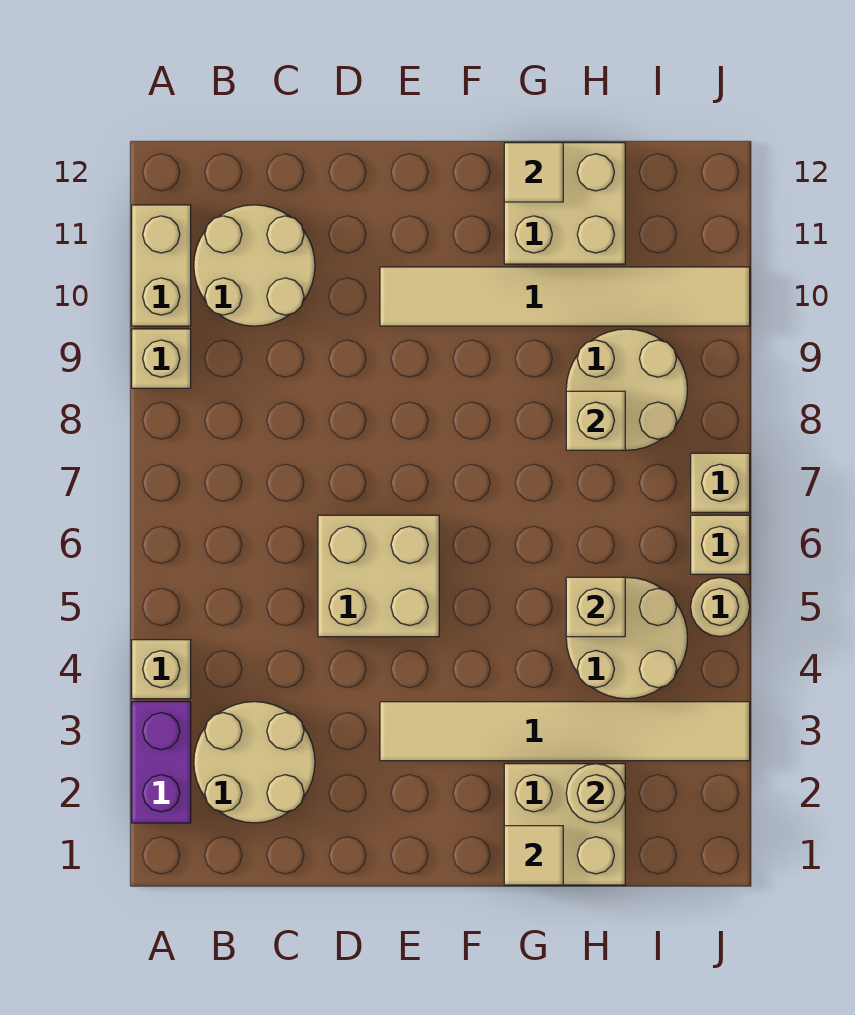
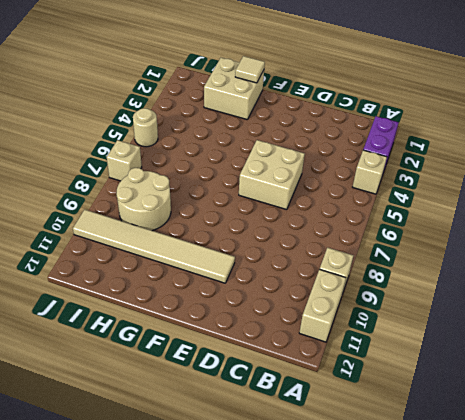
none -> tan 2x2 round brick [194,702,315,823]
none -> tan 2x2 round brick [194,205,315,326]
none -> tan 1x6 tile [380,702,750,761]

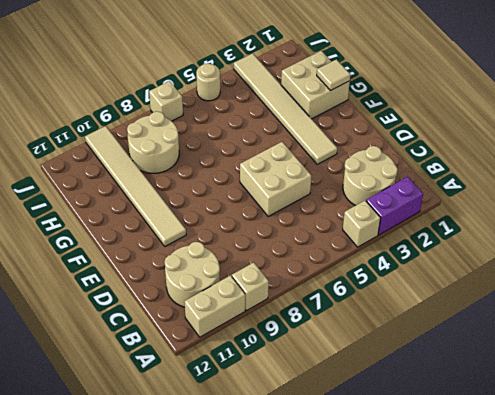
none -> tan 2x2 brick [504,143,625,264]
none -> tan 2x2 round brick [566,577,688,699]
none -> tan 1x1 brick [691,515,750,574]

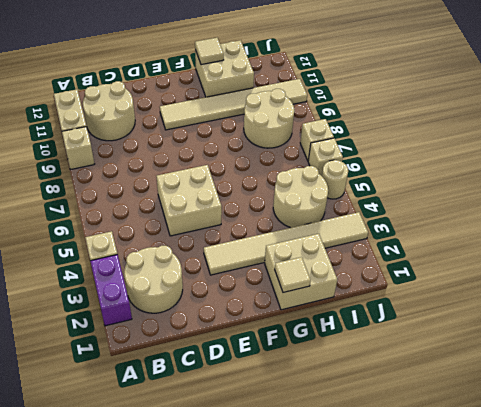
none -> tan 1x1 round brick [566,764,625,823]
none -> tan 1x1 brick [566,577,625,637]
none -> tan 1x1 brick [566,391,625,450]

